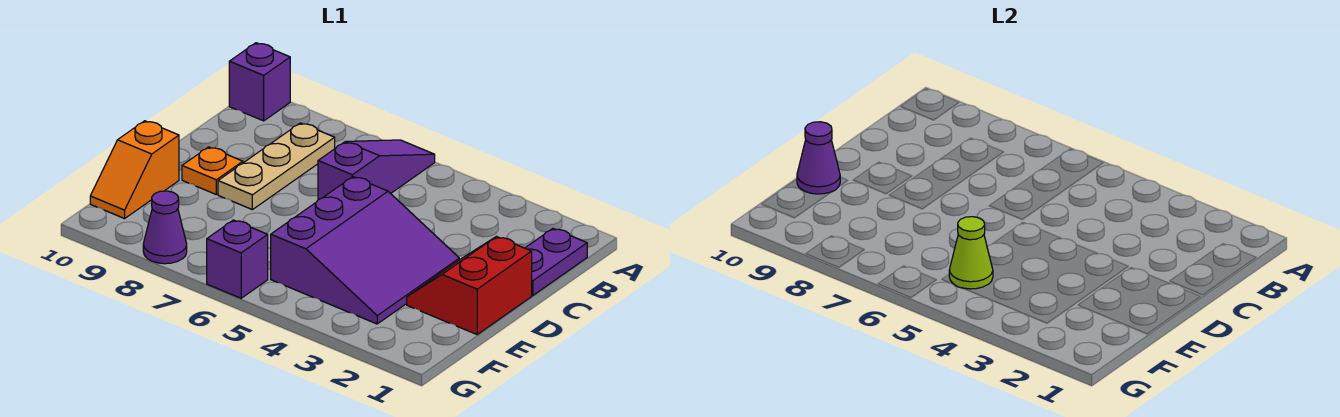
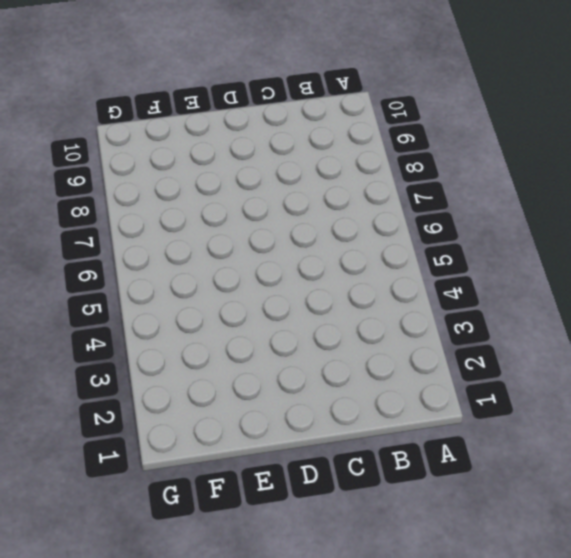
none -> purple 1x3 slope [318,140,435,200]
none -> purple 1x1 brick [229,43,290,121]
none -> purple 1x2 plate [525,229,587,296]

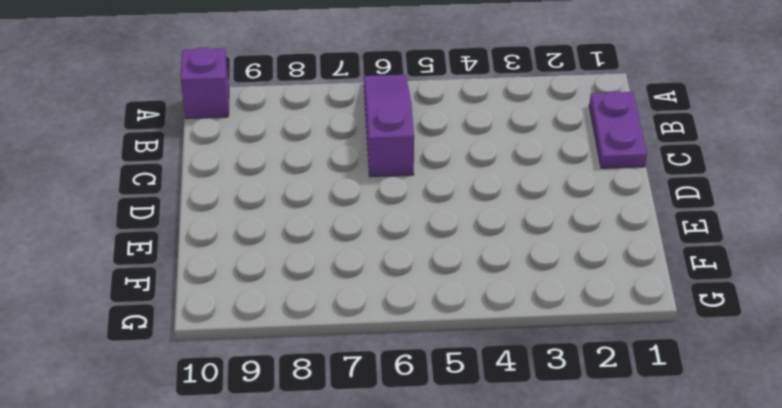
none -> tan 1x3 plate [218,123,335,210]
none -> red 2x2 slope [407,237,532,334]
none -> purple 3x3 slope [271,177,459,324]

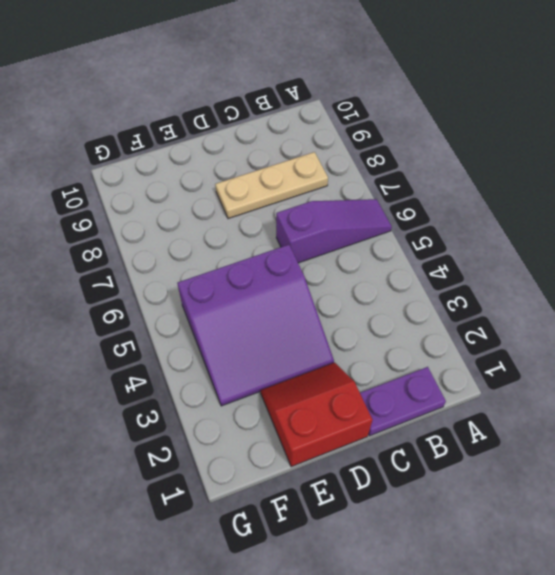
none -> purple 1x1 brick [229,43,290,121]
none -> orange 1x1 plate [182,147,243,194]
none -> orange 1x2 slope [90,121,179,219]

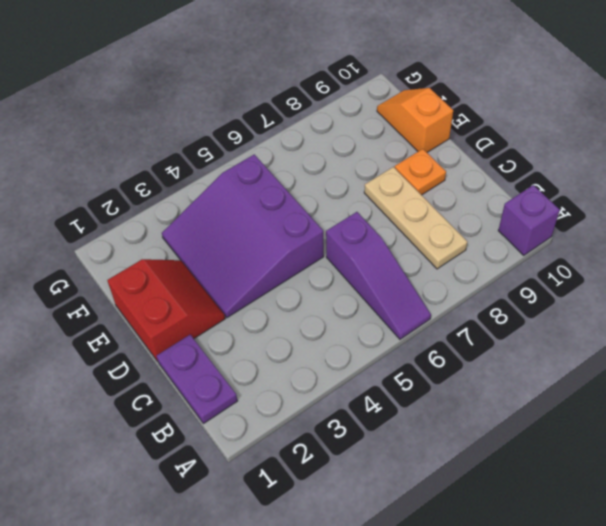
none -> purple 1x1 brick [207,220,268,298]
none -> purple 1x1 cone [143,191,187,264]
none -> purple 1x1 cone [797,122,840,194]

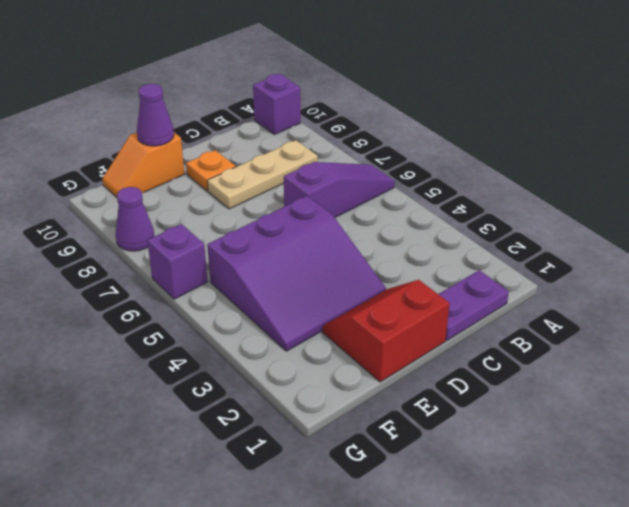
none -> lime 1x1 cone [949,217,993,289]

